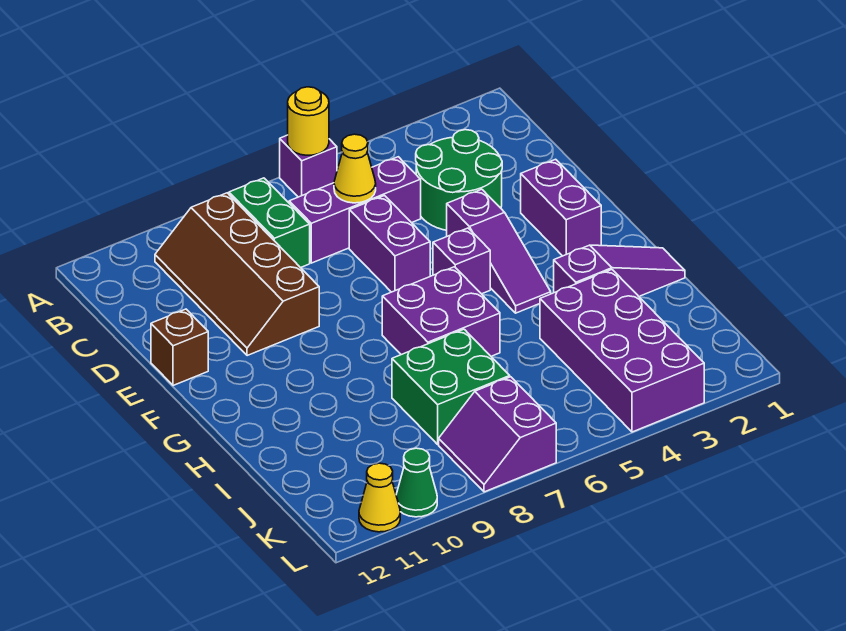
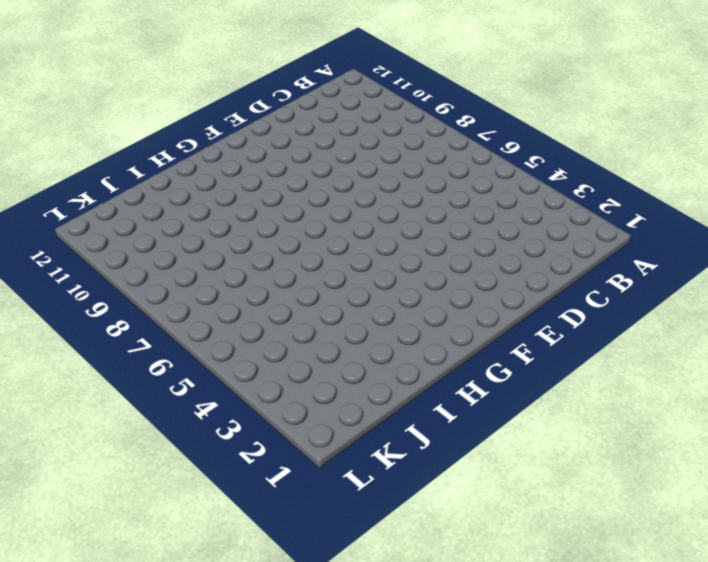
none -> purple 1x1 brick [280,135,337,197]
none -> green 1x2 brick [229,178,310,268]
none -> brown 2x4 slope [155,193,319,356]

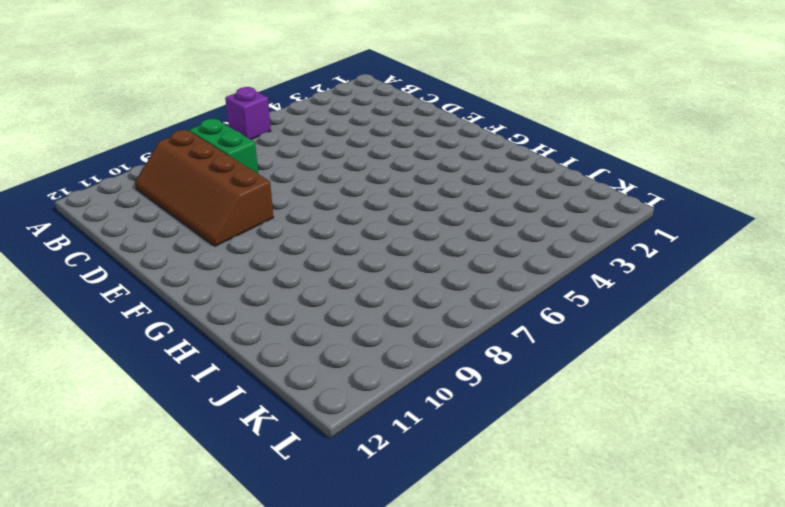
none -> green 2x2 round brick [416,130,502,230]
none -> purple 1x3 brick [289,157,421,263]
none -> purple 1x2 brick [349,196,430,292]

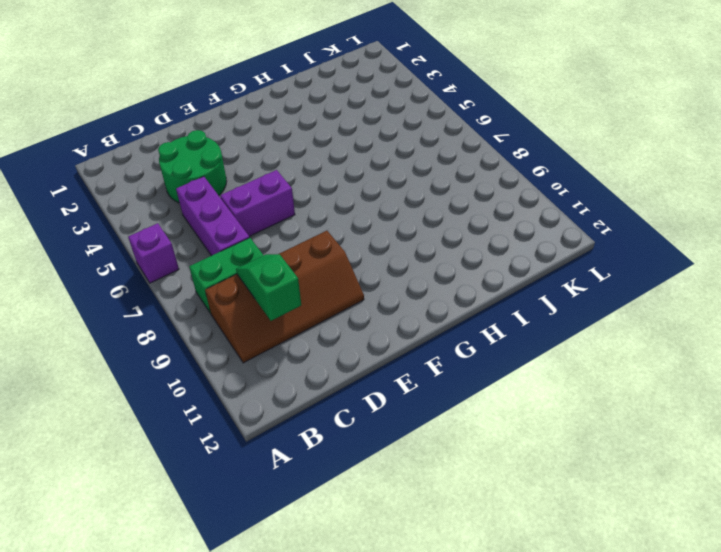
green 1x2 slope [236,254,301,321] -> none
none -> purple 1x2 brick [521,159,601,256]
none -> purple 1x3 slope [447,189,551,313]
none -> brown 1x1 brick [151,309,208,386]

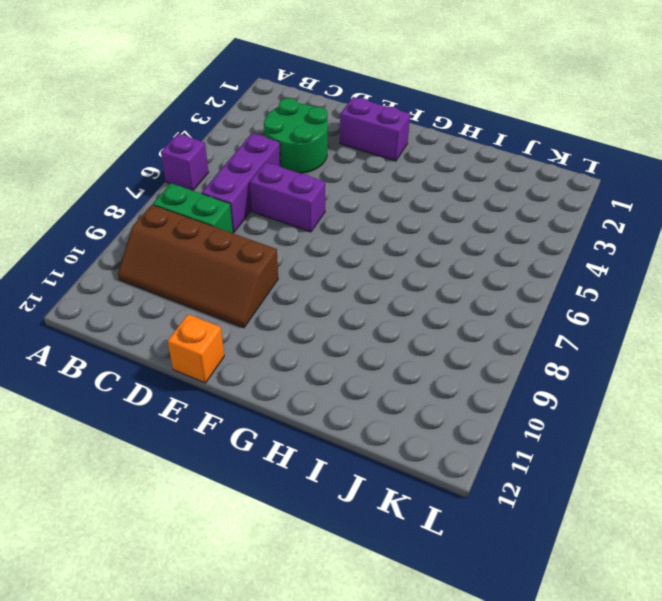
orange 1x1 brick [168,314,224,383] -> brown 1x1 brick [151,309,208,386]
none -> purple 1x3 slope [447,189,551,313]
none -> purple 1x1 brick [433,228,490,294]
none -> purple 2x2 brick [382,267,500,356]

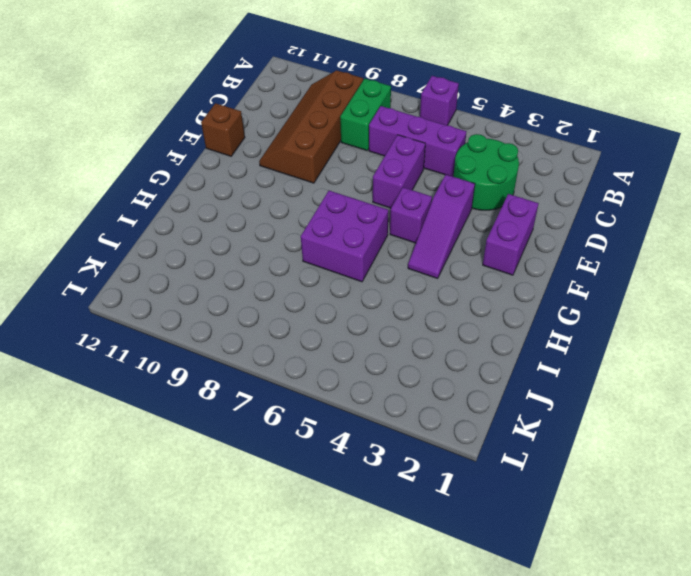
none -> purple 1x3 slope [554,245,685,296]
none -> purple 2x4 brick [540,270,704,432]
none -> green 2x2 brick [392,329,510,444]

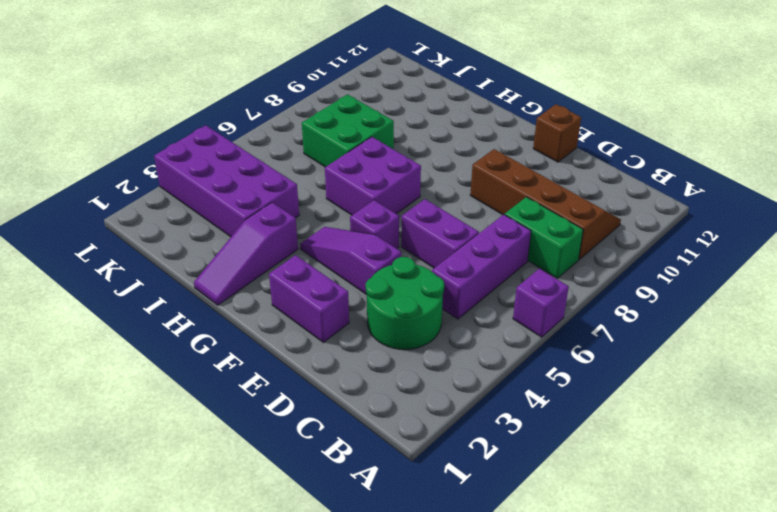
none -> purple 2x2 slope [439,377,556,492]
none -> green 1x1 cone [396,448,437,517]
none -> yellow 1x1 cone [359,463,400,532]

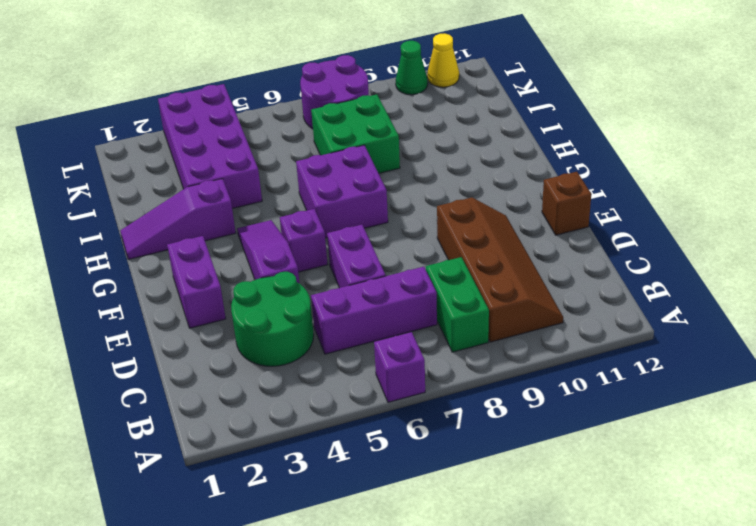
purple 2x2 round brick [300,55,369,129] -> purple 2x2 slope [439,377,556,492]
none -> yellow 1x1 round brick [288,87,329,155]
none -> yellow 1x1 cone [334,134,376,203]

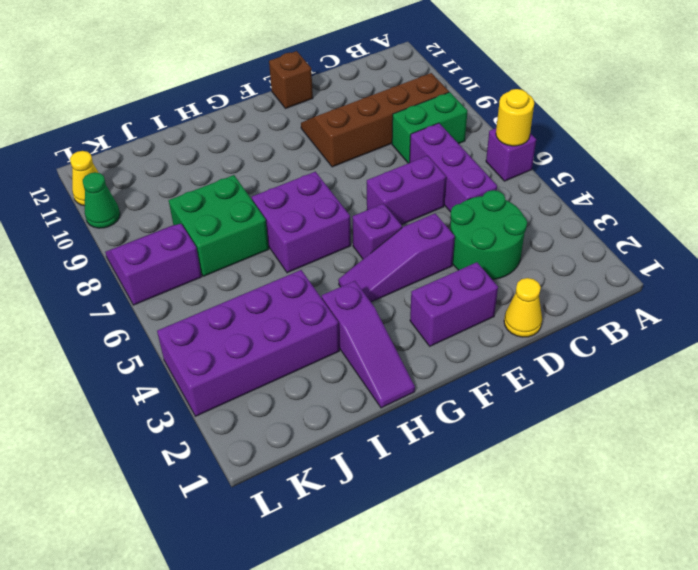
yellow 1x1 cone [504,278,542,337] -> yellow 1x1 cone moved to [334,134,376,203]

